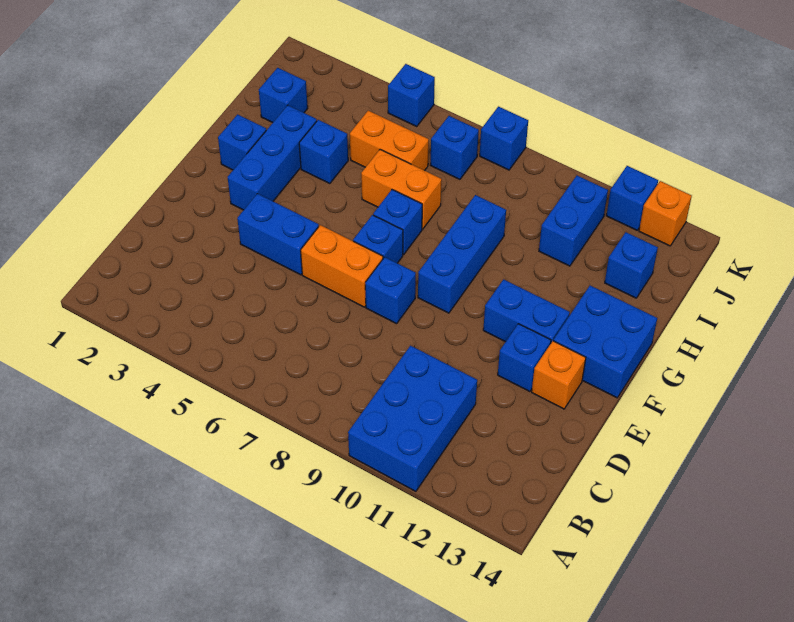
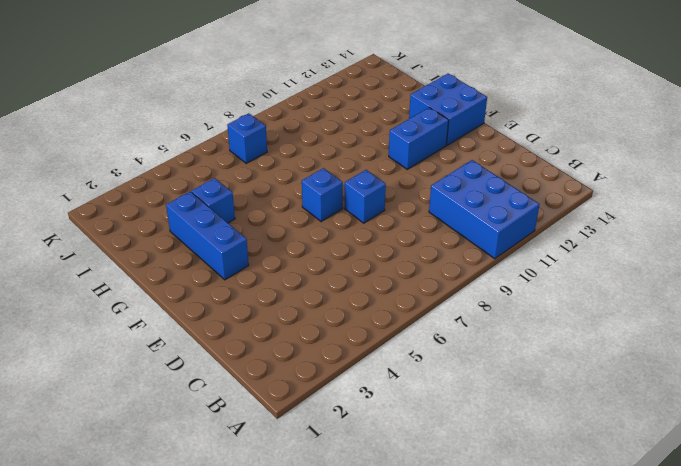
none -> blue 1x2 brick [237,194,319,275]
none -> orange 1x2 brick [301,225,383,307]
none -> blue 1x1 brick [498,324,551,392]

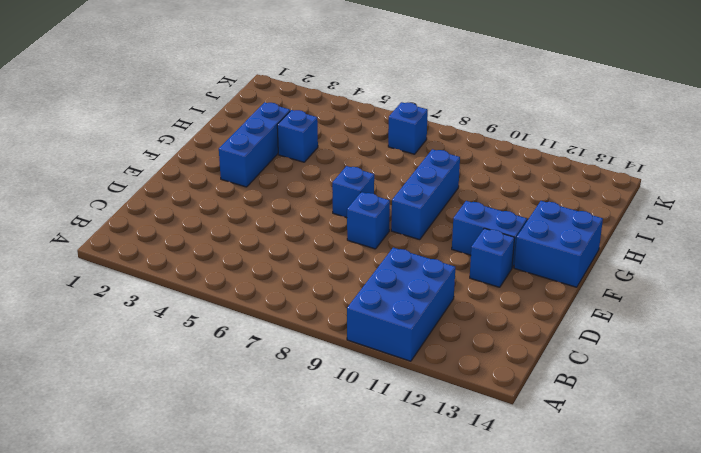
none -> blue 1x2 brick [237,194,319,275]
none -> orange 1x2 brick [301,225,383,307]
none -> orange 1x1 brick [532,341,586,409]

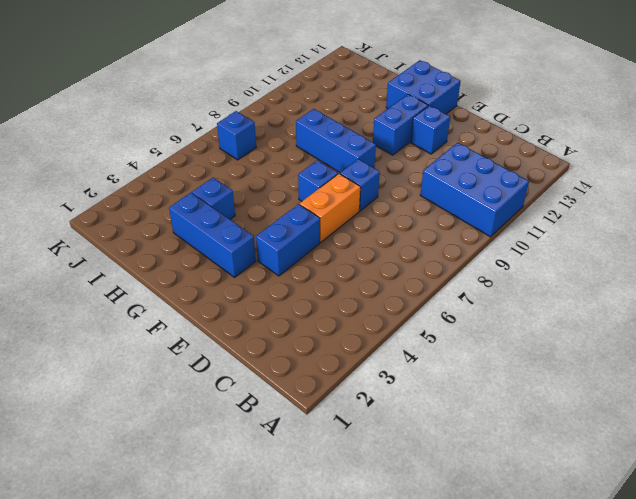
none -> orange 1x1 brick [532,341,586,409]
none -> blue 1x1 brick [218,114,266,170]
none -> blue 1x1 brick [373,190,422,255]

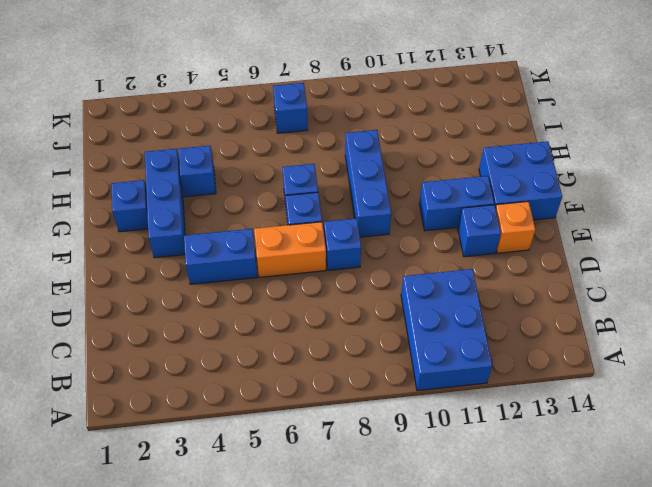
none -> orange 1x2 brick [361,150,442,229]
none -> blue 1x1 brick [259,68,308,123]
none -> orange 1x2 brick [350,111,429,171]

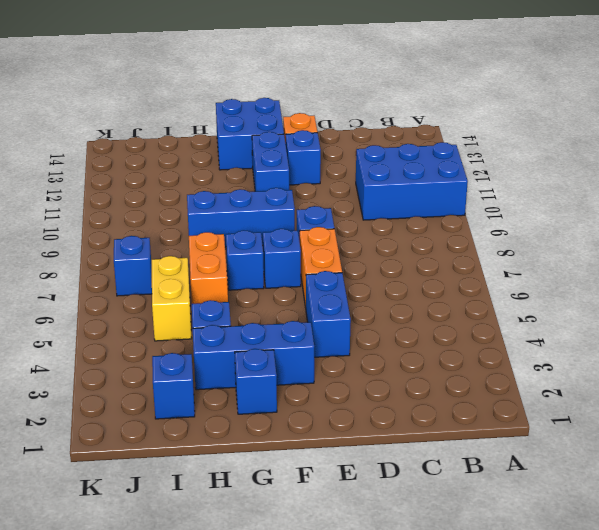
yellow 1x2 brick [152,256,192,341] -> orange 1x2 brick [350,111,429,171]
none -> blue 1x2 brick [539,176,608,266]
none -> blue 1x1 brick [605,232,658,298]
none -> blue 1x1 brick [388,64,435,126]

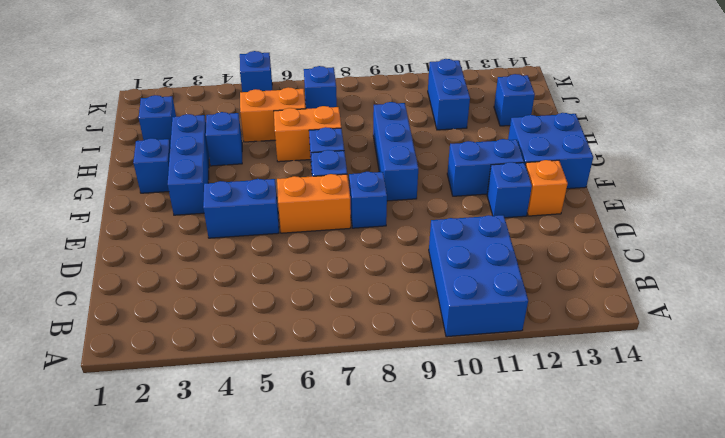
none -> blue 1x1 brick [480,107,528,170]
none -> blue 1x1 brick [606,166,658,230]
none -> orange 1x1 brick [639,181,692,246]

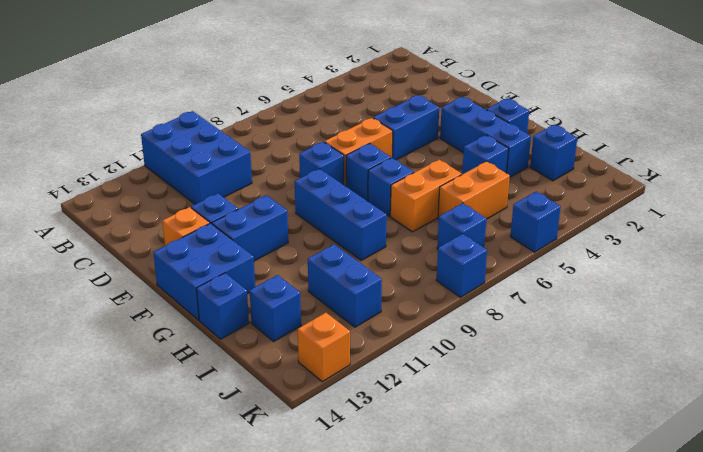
blue 1x1 brick [196,273,249,339] -> blue 1x1 brick moved to [606,166,658,230]

